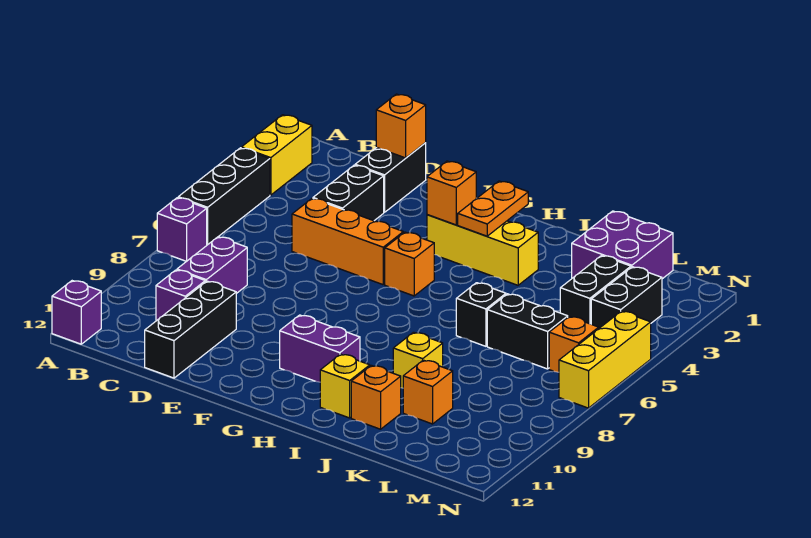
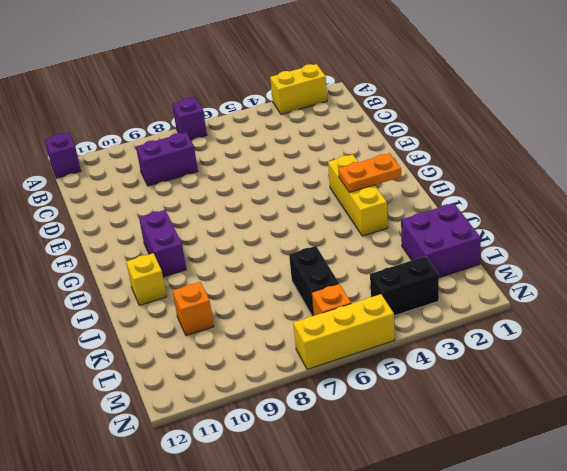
none -> black 1x3 brick [178,148,270,245]
none -> purple 1x1 brick [156,270,205,321]
none -> black 1x2 brick [355,143,426,212]

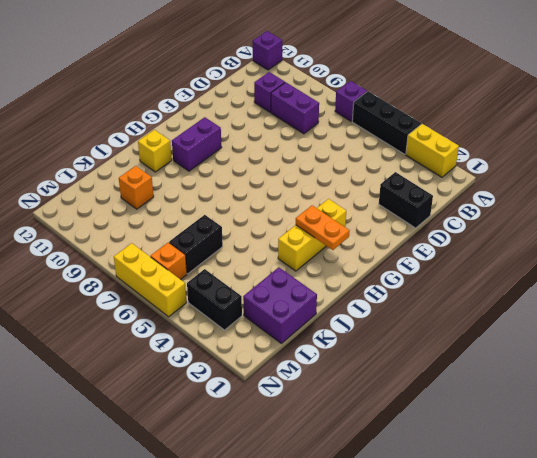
none -> black 1x2 brick [313,165,384,221]
none -> orange 1x3 brick [292,198,403,285]
none -> black 1x3 brick [145,281,236,378]

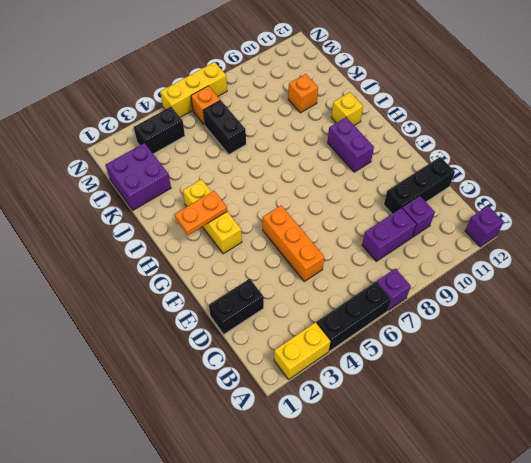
none -> black 1x2 brick [313,165,384,221]
none -> orange 1x1 brick [385,232,434,296]
none -> black 1x1 brick [456,283,506,346]

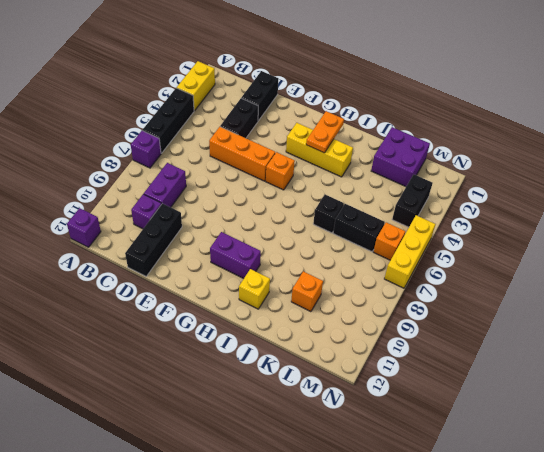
none -> yellow 1x1 brick [393,332,443,388]
none -> orange 1x1 brick [351,365,401,429]
none -> black 1x2 brick [560,255,631,324]

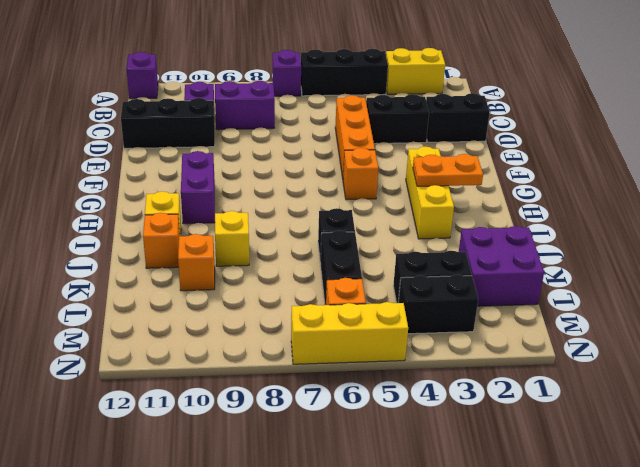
none -> orange 1x1 brick [376,94,426,158]
none -> orange 1x1 brick [427,161,476,225]

